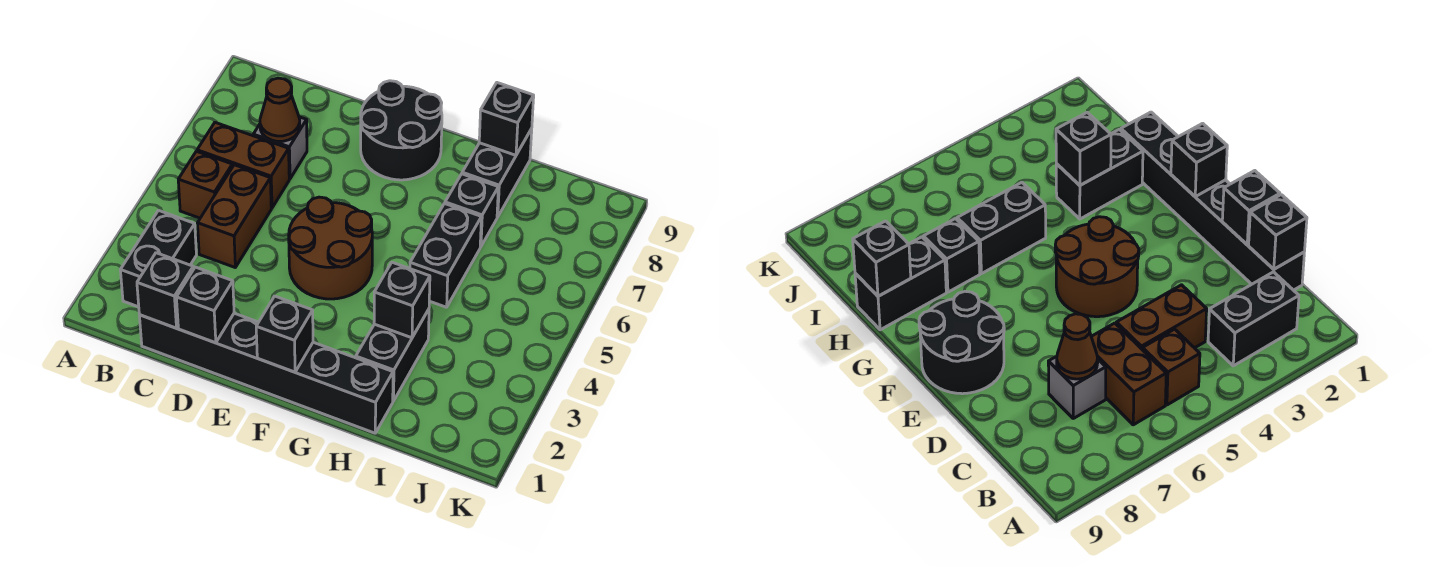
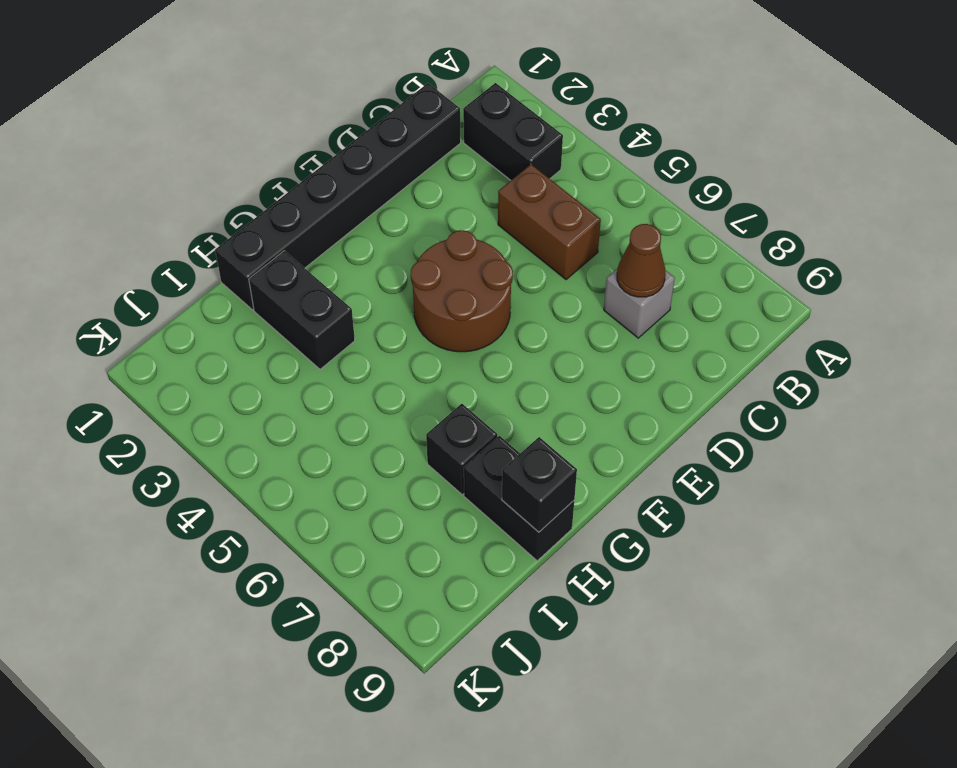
none -> brown 1x1 brick [178,151,232,218]
none -> brown 1x2 brick [197,123,289,208]
none -> black 2x2 round brick [361,81,442,180]

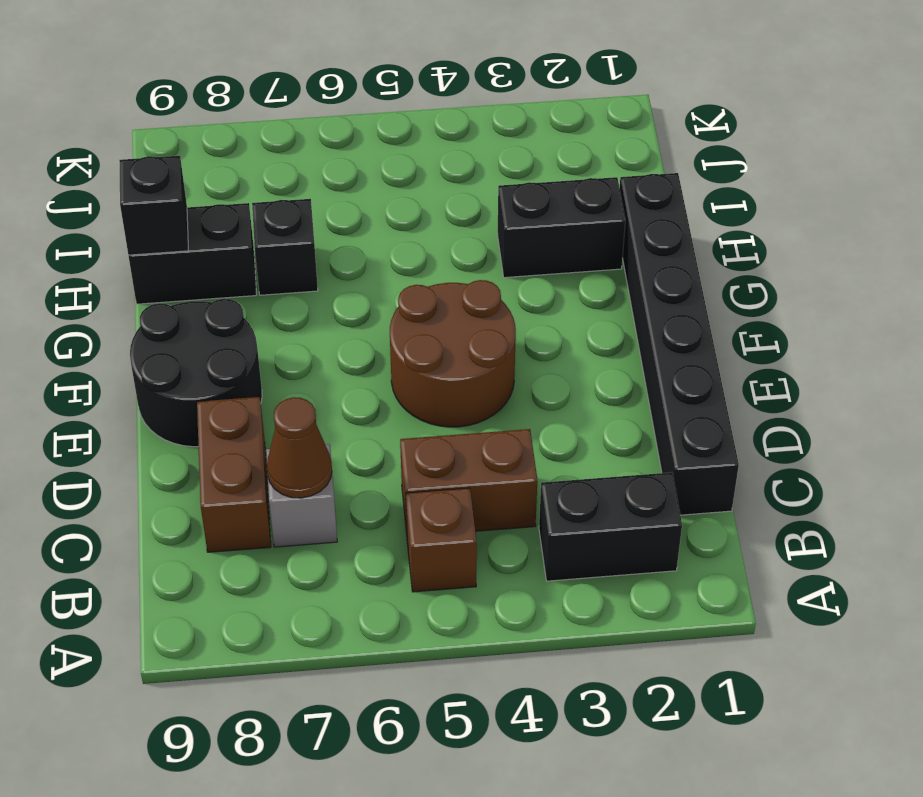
brown 1x2 brick [197,397,271,552] -> brown 1x2 brick moved to [197,123,289,208]
none -> black 1x2 brick [410,204,481,307]
none -> black 1x1 brick [137,253,193,328]
none -> black 1x1 brick [176,267,234,343]

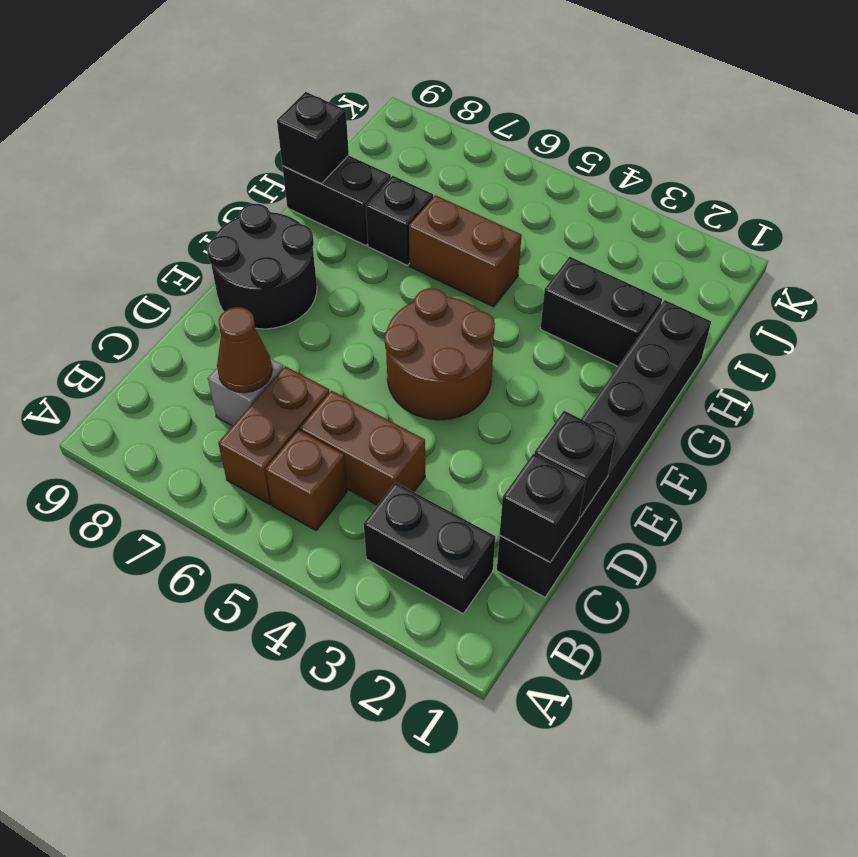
brown 1x2 brick [409,195,522,307] -> black 1x2 brick [410,204,481,307]
none -> black 1x1 brick [256,296,313,372]
none -> black 1x1 brick [374,262,430,338]

